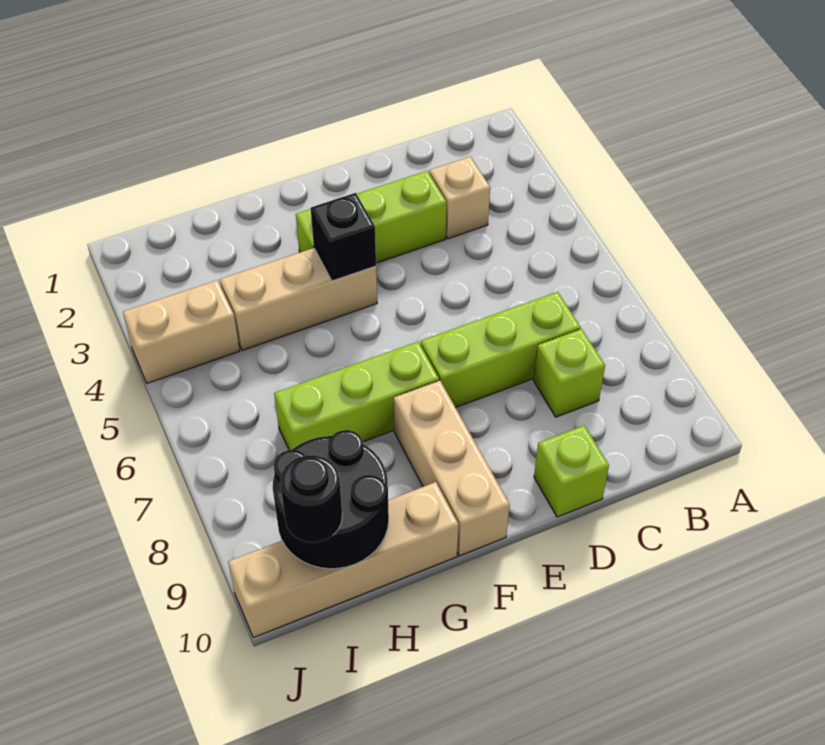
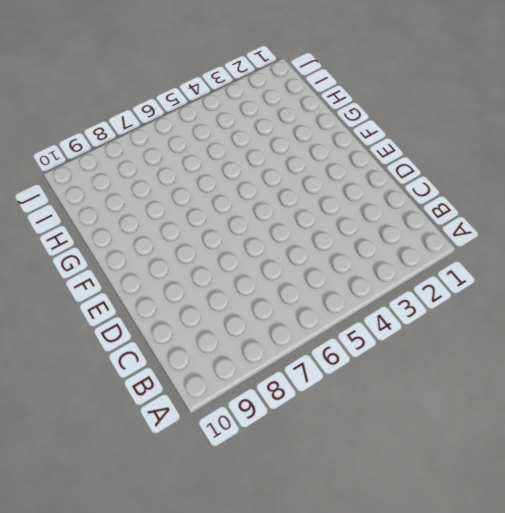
none -> tan 1x1 brick [429,157,490,239]
none -> lime 1x3 brick [421,292,580,407]
none -> lime 1x1 brick [534,329,605,417]

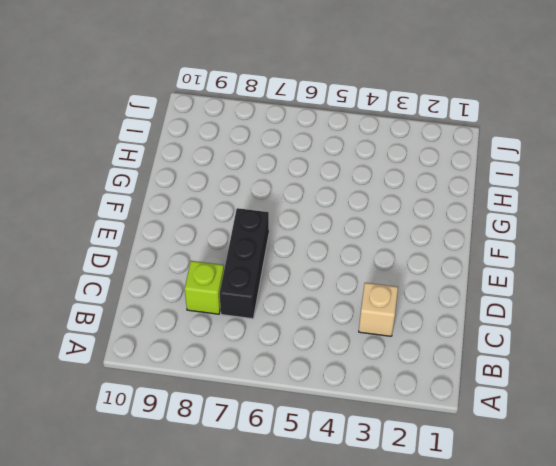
black 1x3 brick [219,208,269,319] -> lime 1x3 brick [421,292,580,407]
none -> lime 1x3 brick [296,171,446,263]
none -> lime 1x1 brick [534,425,609,517]
none -> tan 1x3 brick [220,248,377,350]

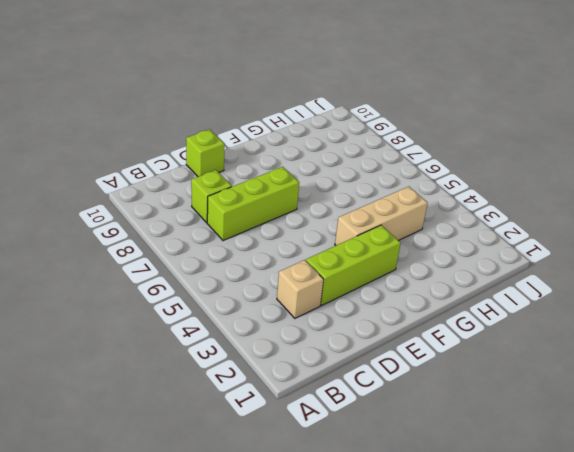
none -> lime 1x3 brick [274,342,439,450]
none -> tan 1x3 brick [394,381,510,556]
none -> tan 1x4 brick [228,482,459,638]

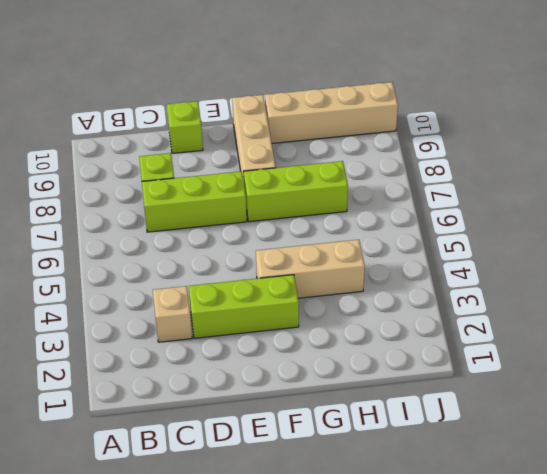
none -> tan 1x2 brick [123,280,240,383]
none -> black 1x1 brick [311,193,376,281]
none -> black 2x2 round brick [273,430,389,569]

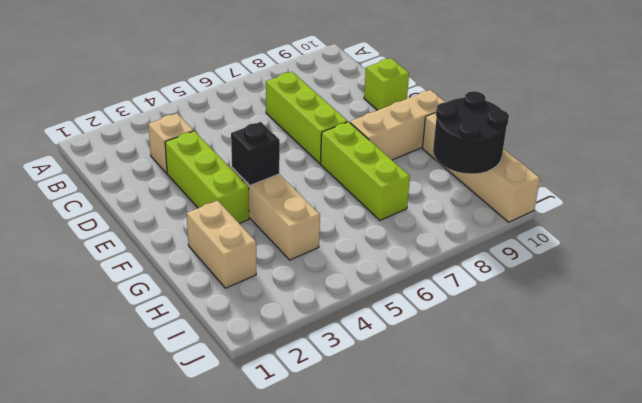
tan 1x2 brick [187,201,256,288] -> tan 1x2 brick moved to [123,280,240,383]
none -> lime 1x1 brick [534,329,605,417]
none -> black 1x1 round brick [280,455,342,542]

